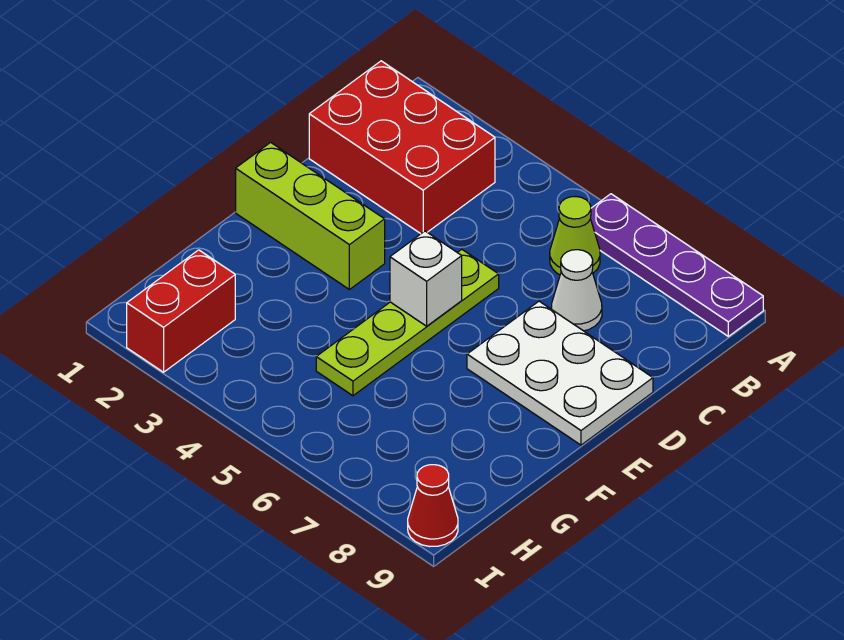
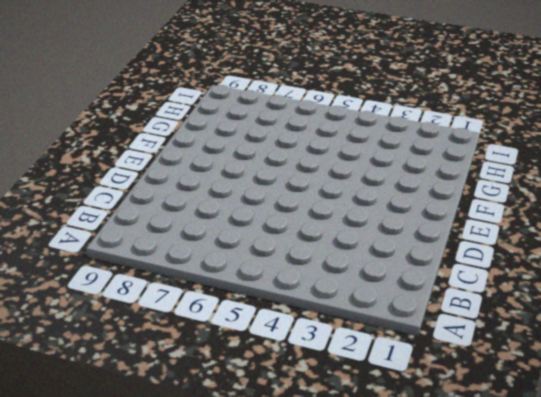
none -> purple 1x4 plate [591,194,763,336]
none -> red 2x3 brick [309,61,495,234]

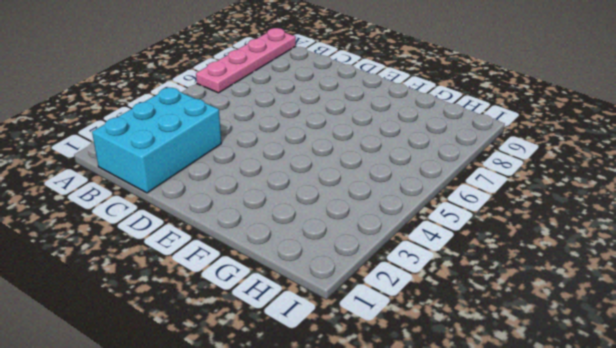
pink 1x4 plate [196,28,296,93] -> purple 1x4 plate [591,194,763,336]
cyan 2x3 brick [92,88,221,193] -> red 2x3 brick [309,61,495,234]
none -> lime 1x1 cone [550,197,600,275]
none -> white 1x1 cone [552,250,602,331]

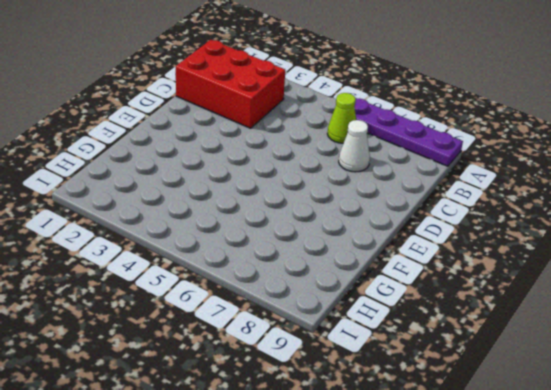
none -> lime 1x4 plate [316,249,499,396]
none -> white 2x3 plate [467,301,653,445]

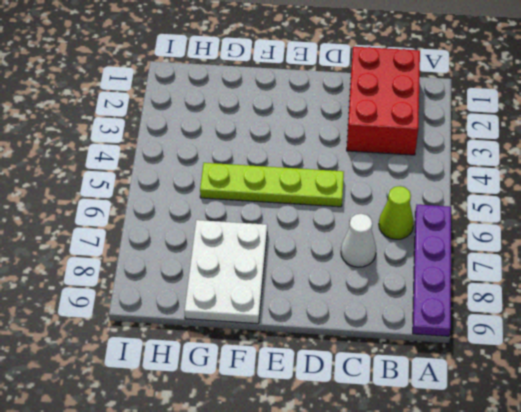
white 2x3 plate [184,220,267,324] -> white 2x3 plate moved to [467,301,653,445]
none -> lime 1x3 brick [236,142,385,290]
none -> red 1x2 brick [127,250,235,372]

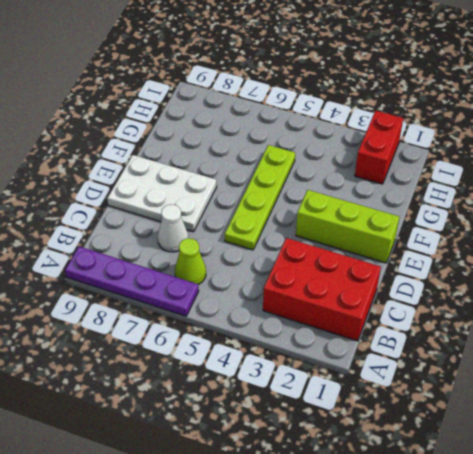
none -> red 1x1 cone [408,465,458,547]
none -> white 1x1 brick [390,231,462,326]

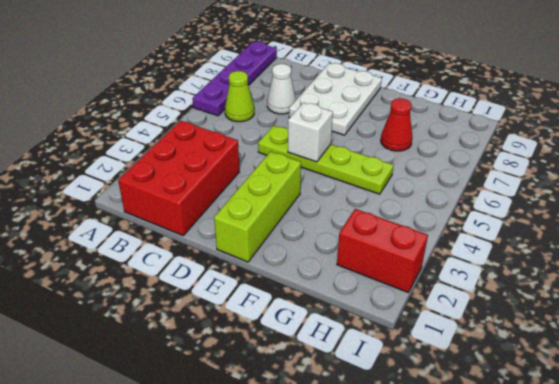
red 1x1 cone [381,98,412,151] -> red 1x1 cone moved to [408,465,458,547]

